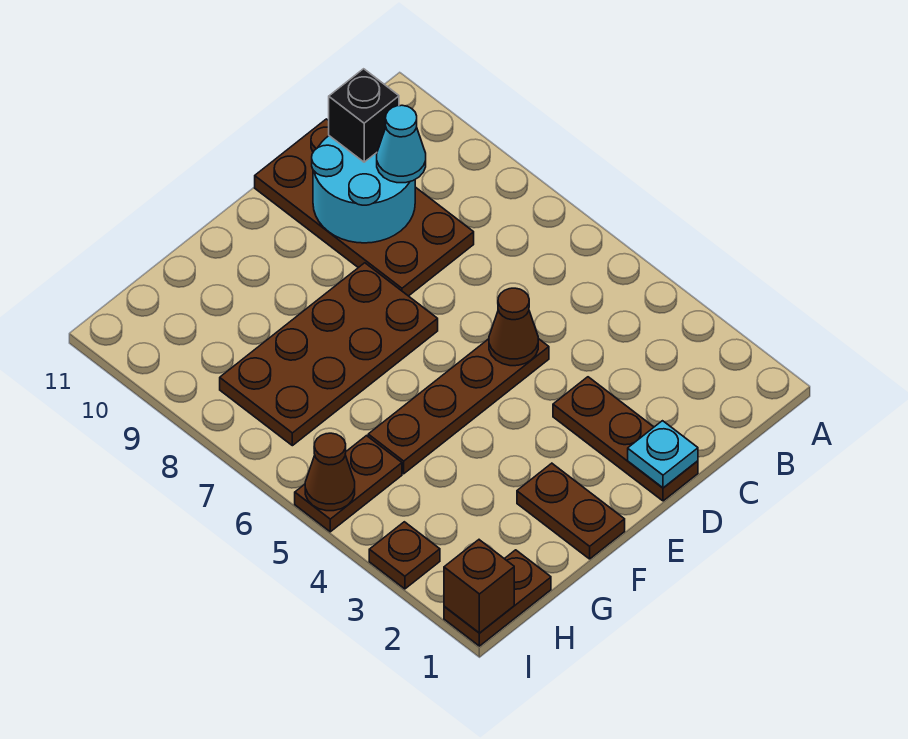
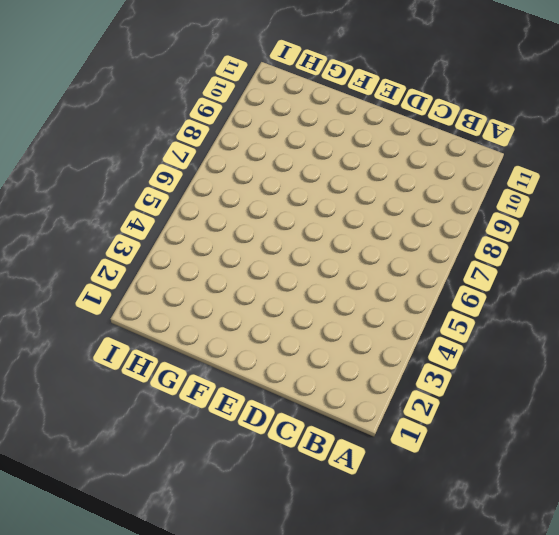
none -> brown 2x4 plate [255,119,474,296]
none -> brown 1x3 plate [553,377,698,501]
none -> brown 1x4 plate [368,339,549,474]

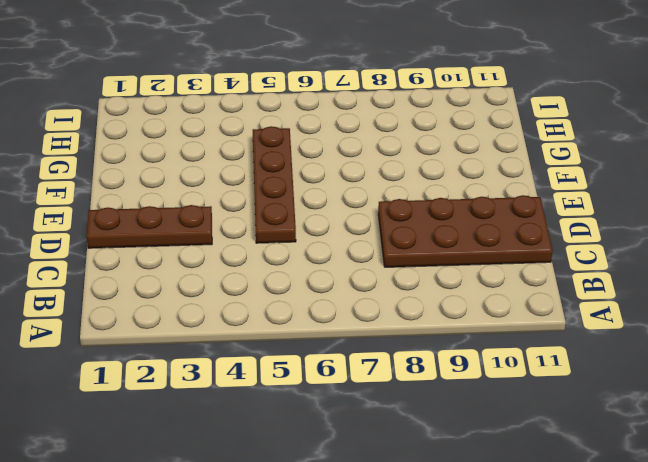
none -> brown 2x4 plate [220,263,438,446]
none -> brown 1x2 plate [517,463,625,559]
none -> brown 1x2 plate [444,550,551,646]

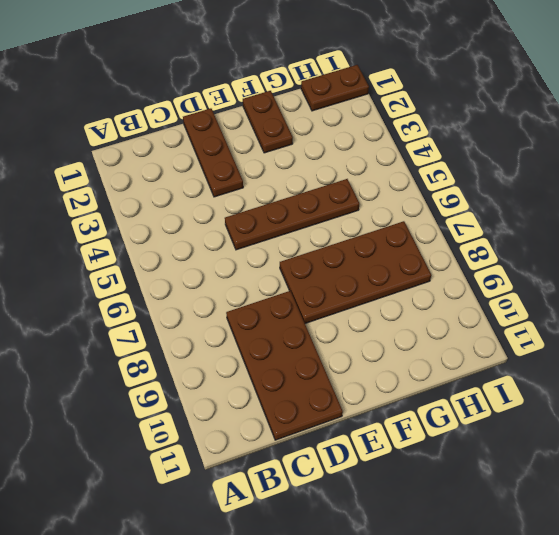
none -> brown 1x2 plate [295,436,402,532]
none -> brown 1x1 plate [369,522,440,589]
none -> cyan 2x2 round brick [312,136,415,243]

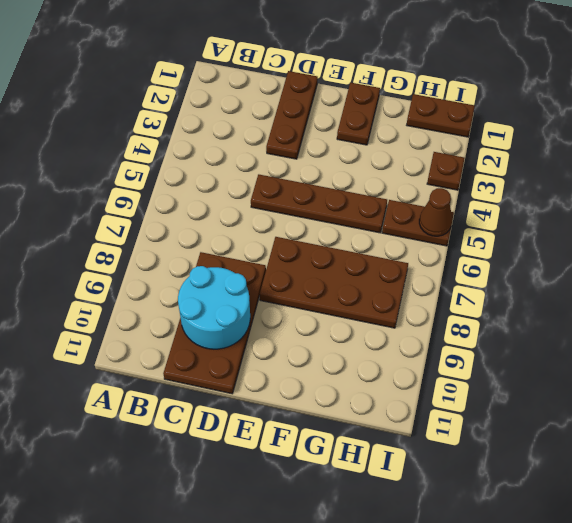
none -> cyan 1x1 plate [628,421,698,488]
none -> brown 1x1 cone [489,288,538,366]
none -> brown 1x1 brick [444,540,514,633]

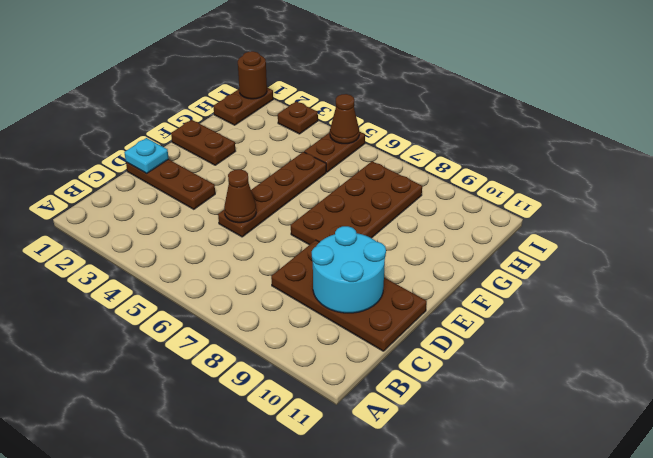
brown 1x1 round brick [238,51,267,99] -> brown 1x1 brick [444,540,514,633]
none -> cyan 1x1 cone [377,105,426,183]
none -> black 1x1 brick [329,69,399,162]

